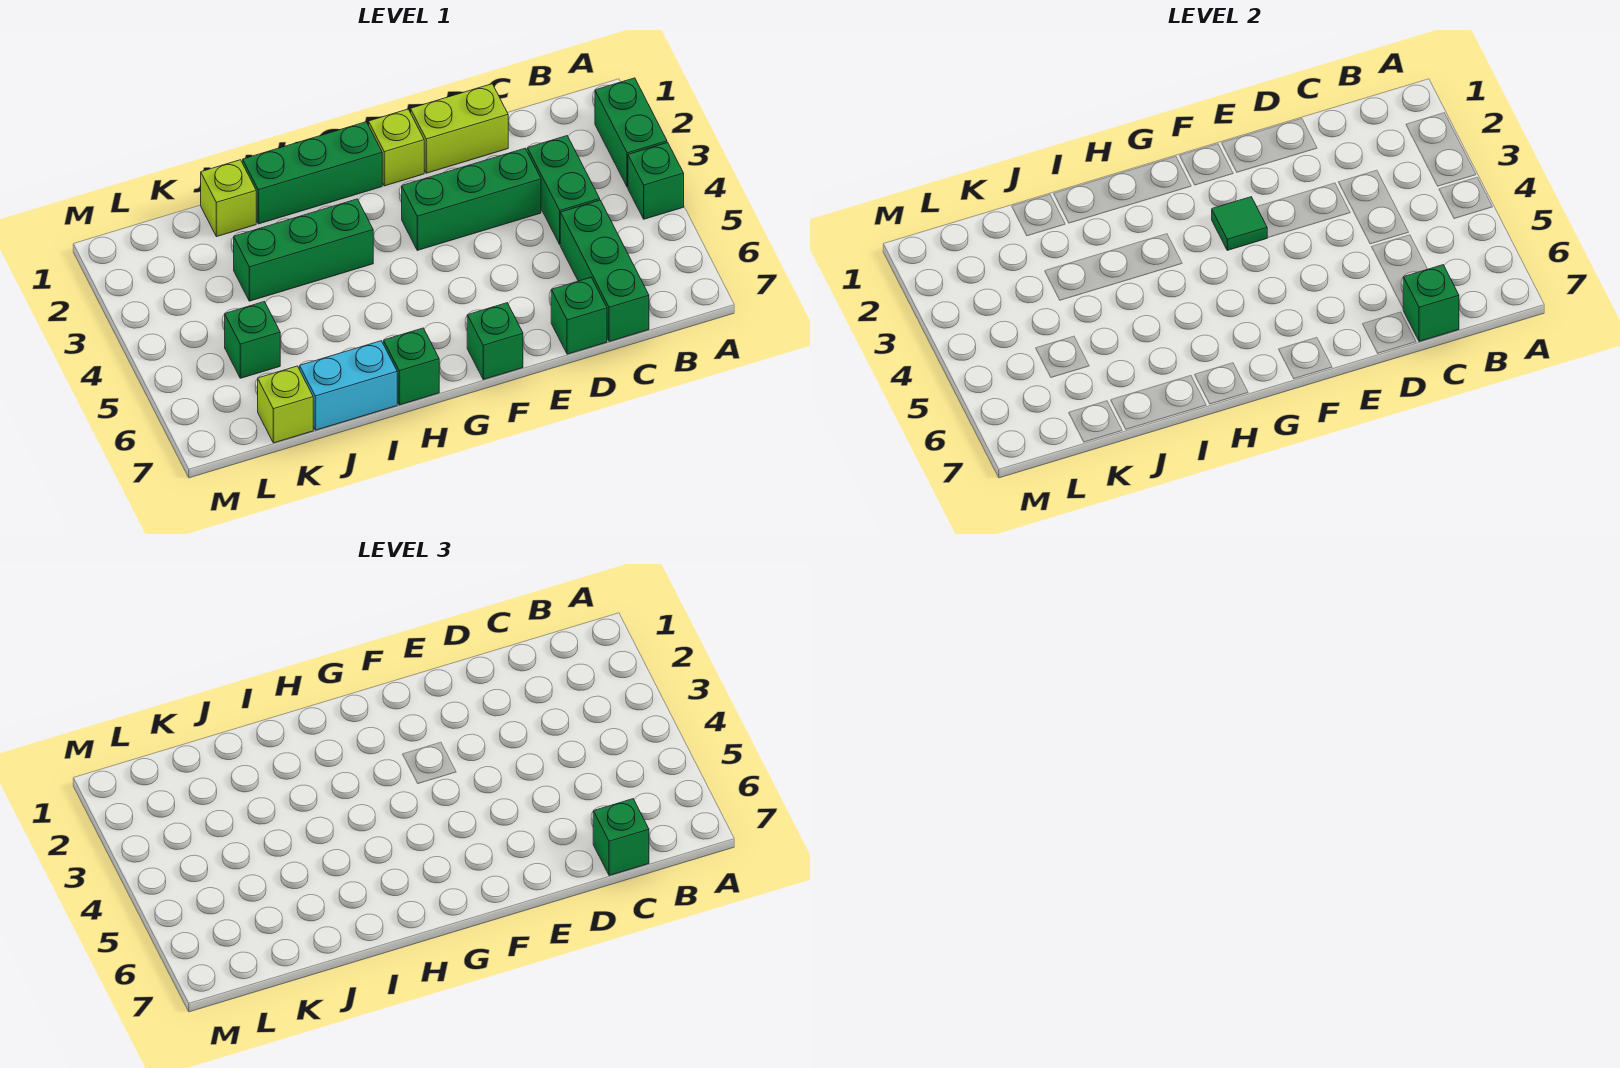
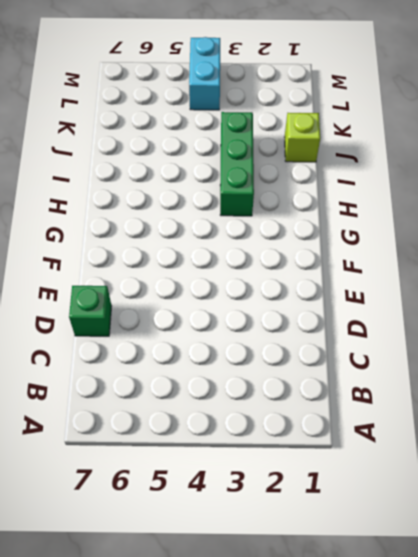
cyan 1x2 brick [189,37,220,110] -> cyan 1x2 brick moved to [300,341,397,430]
none -> green 1x2 brick [595,78,667,187]
none -> green 1x1 brick [628,143,684,219]
none -> green 1x2 brick [527,136,600,244]

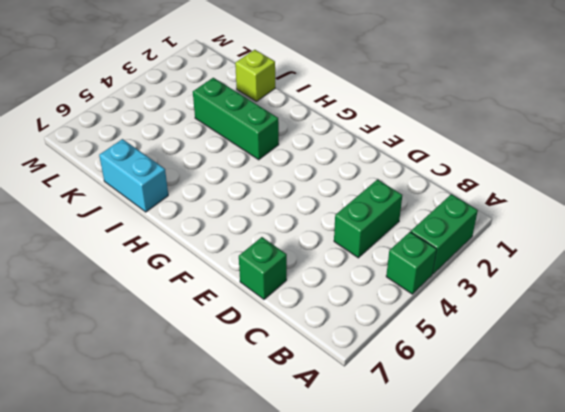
none -> green 1x3 brick [560,200,649,342]
none -> lime 1x2 brick [411,84,508,173]
none -> green 1x3 brick [402,148,541,250]

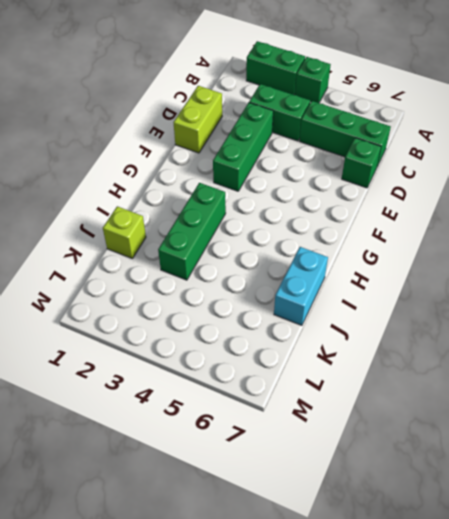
none -> lime 1x1 brick [369,109,424,186]
none -> green 1x1 brick [467,303,523,379]
none -> green 1x3 brick [243,122,382,224]

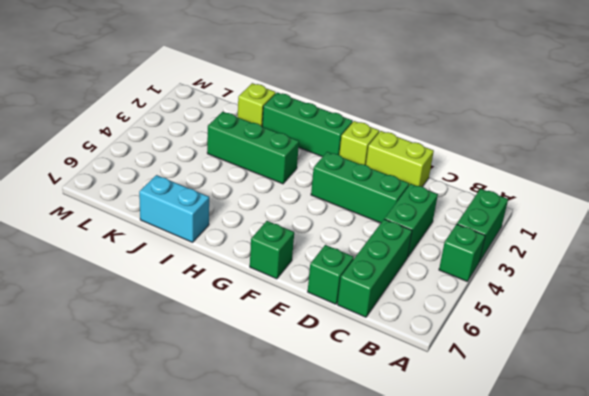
none -> green 1x1 brick [384,328,439,405]
none -> green 1x1 brick [225,302,280,378]
none -> lime 1x1 brick [258,366,313,443]

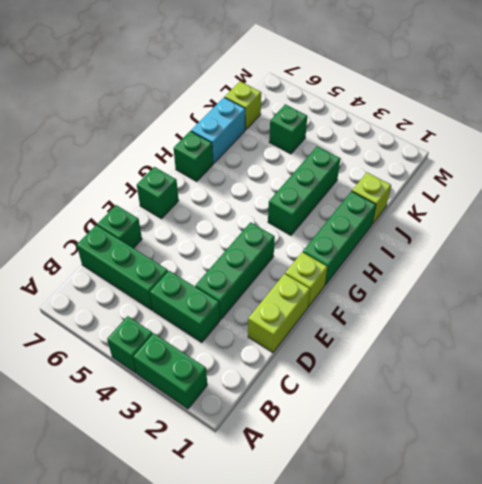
none -> green 1x1 brick [1403,265,1459,342]
none -> green 1x1 tile [1212,197,1267,250]
none -> green 1x1 brick [593,799,649,876]

